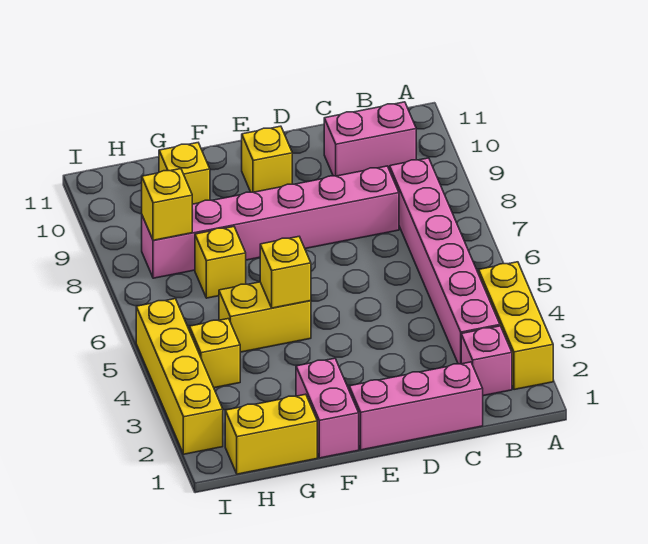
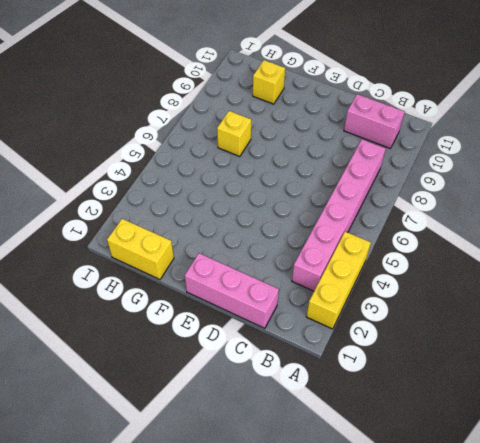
none -> pink 1x1 brick [461,326,512,396]
none -> pink 1x6 brick [142,166,399,278]
none -> yellow 1x1 brick [242,126,292,192]

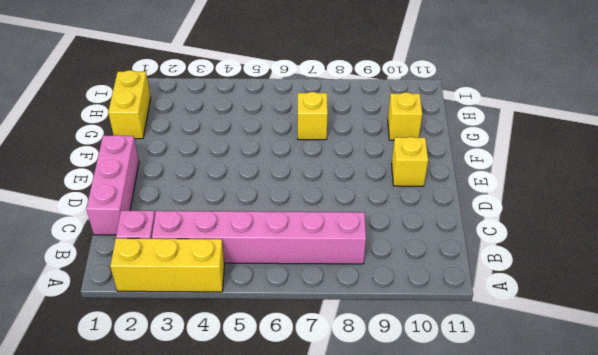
none -> pink 1x2 brick [324,102,416,176]
none -> pink 1x6 brick [142,166,399,278]
none -> pink 1x2 brick [296,358,359,458]

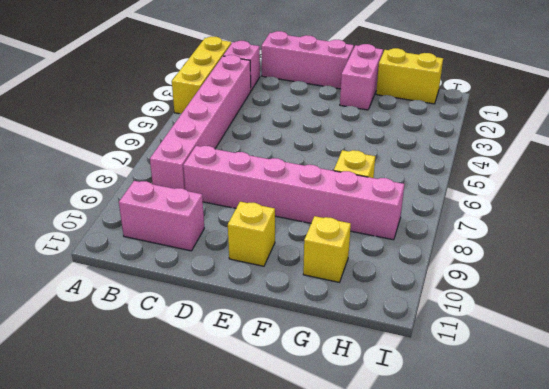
none -> yellow 1x2 brick [219,282,311,352]
none -> yellow 1x1 brick [190,319,240,388]
none -> yellow 1x4 brick [136,299,223,454]

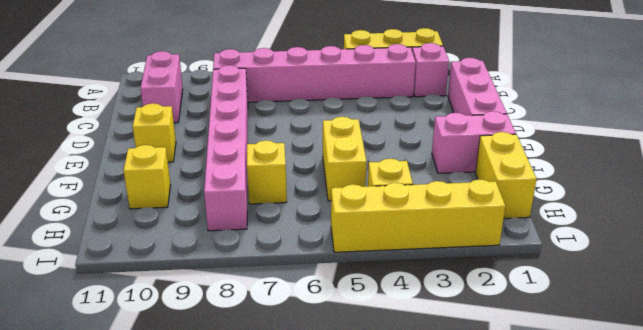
none -> yellow 1x1 brick [260,237,311,308]
none -> yellow 1x1 brick [142,169,192,240]

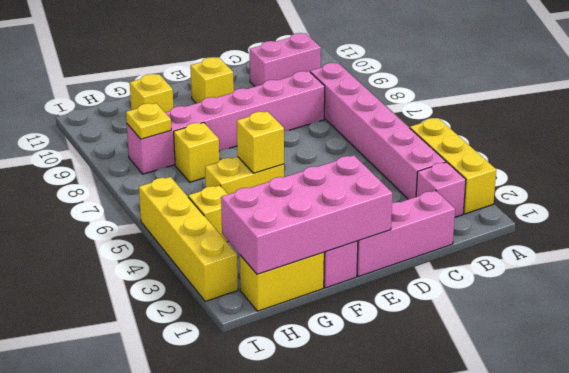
pink 2x4 brick [221,155,392,274] -> none
yellow 1x1 plate [126,103,171,139] -> yellow 1x1 brick [142,169,192,240]

